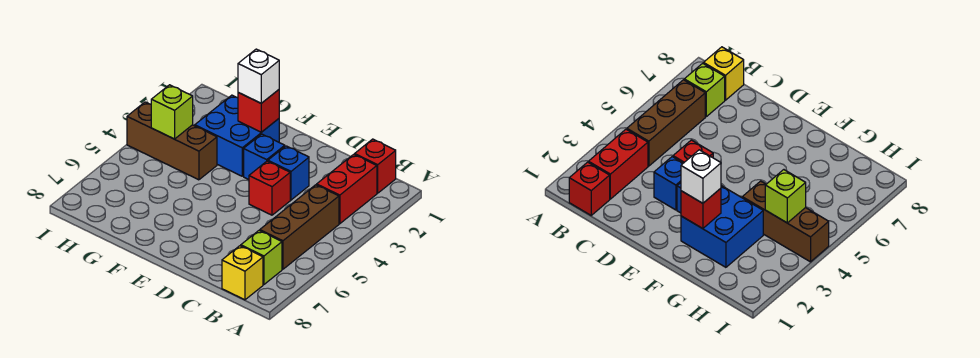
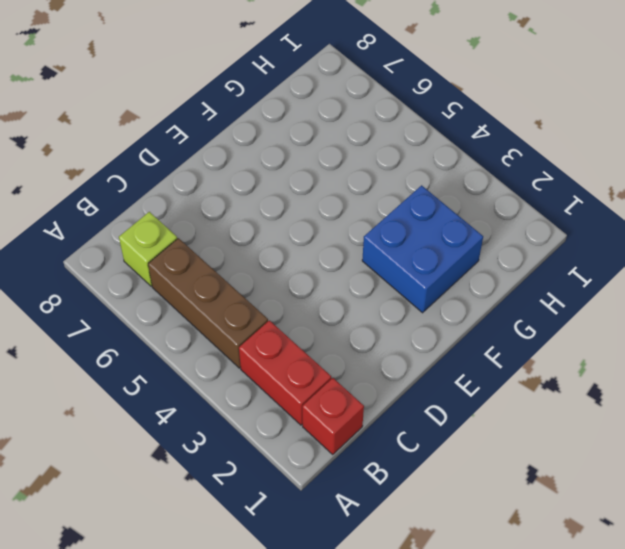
none -> yellow 1x1 brick [222,246,263,300]
none -> blue 1x1 brick [268,146,309,200]
none -> red 1x1 brick [249,161,290,215]

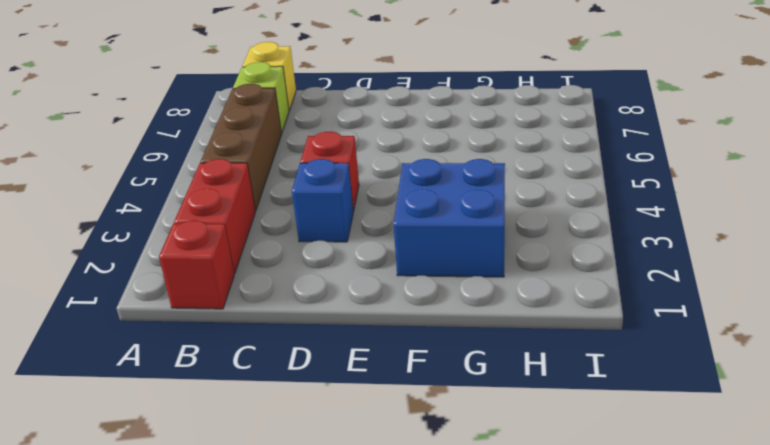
none -> blue 1x1 brick [244,134,285,180]
none -> brown 1x3 brick [127,102,217,180]
none -> red 1x1 brick [238,90,279,132]

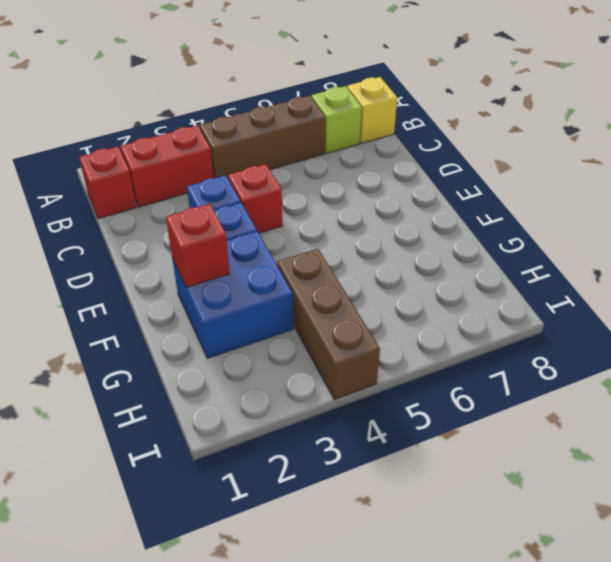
none -> lime 1x1 brick [151,85,193,139]
none -> white 1x1 brick [238,49,279,103]

